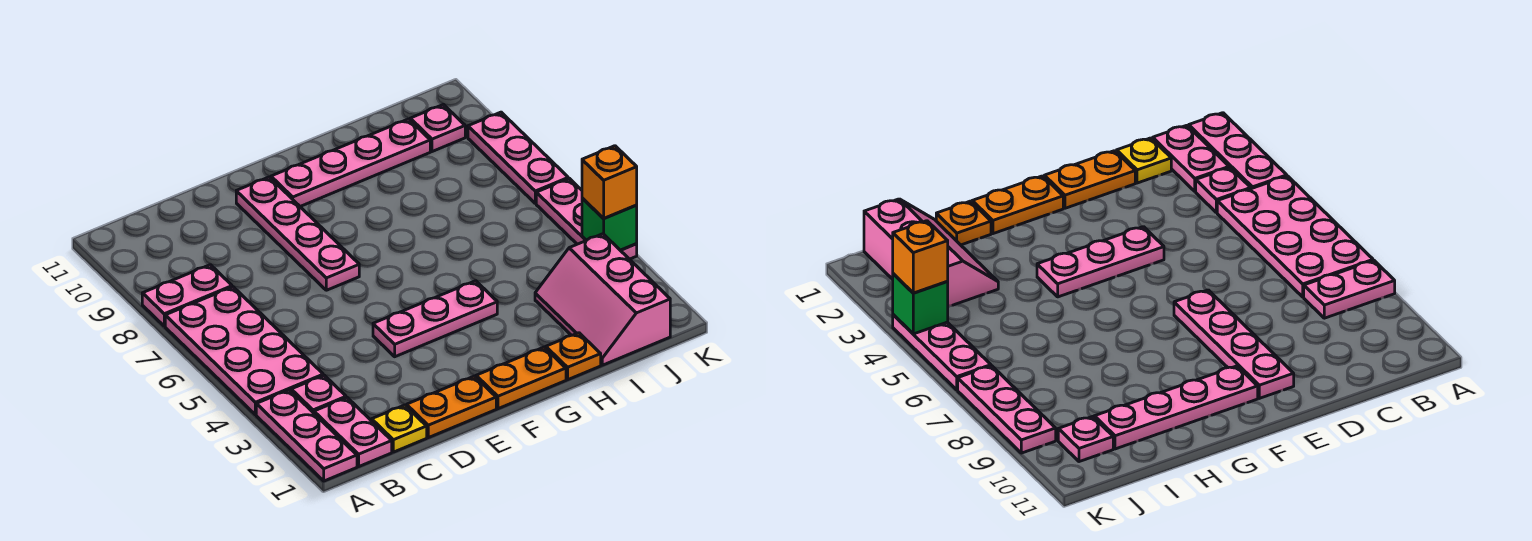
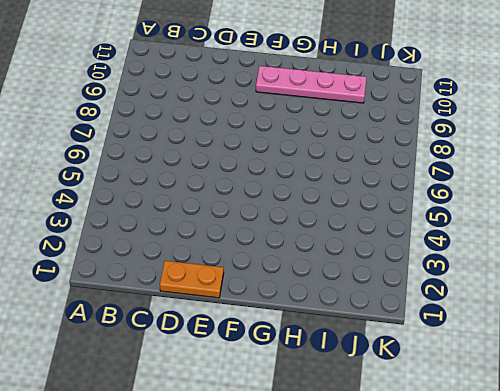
none -> pink 1x3 plate [256,390,357,481]
none -> pink 2x4 plate [165,287,323,415]
none -> pink 1x2 plate [142,265,232,326]

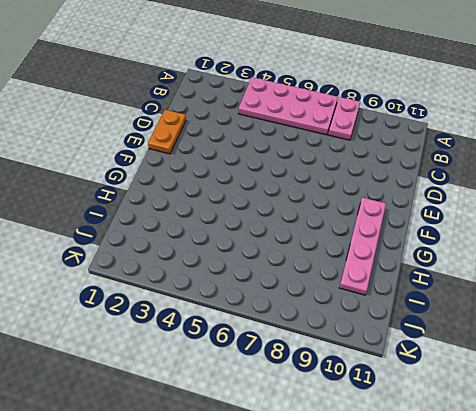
none -> pink 1x3 plate [256,390,357,481]
none -> pink 1x2 plate [314,398,392,466]
none -> pink 1x1 plate [291,375,346,413]

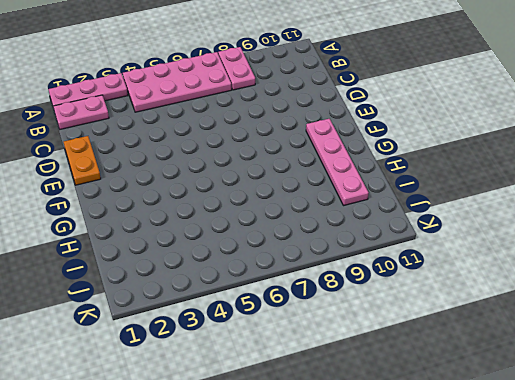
none -> pink 1x1 plate [291,375,346,413]
none -> yellow 1x1 plate [372,405,427,452]
none -> pink 1x3 plate [373,281,497,357]

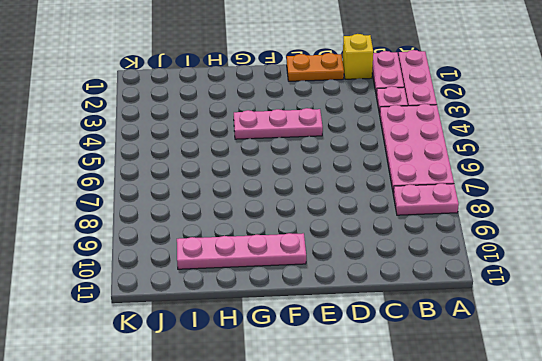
yellow 1x1 brick [343,34,373,79] -> yellow 1x1 plate [372,405,427,452]
none -> pink 1x4 plate [236,177,359,290]
none -> orange 1x2 plate [476,347,566,409]
none -> orange 1x1 plate [546,333,601,380]

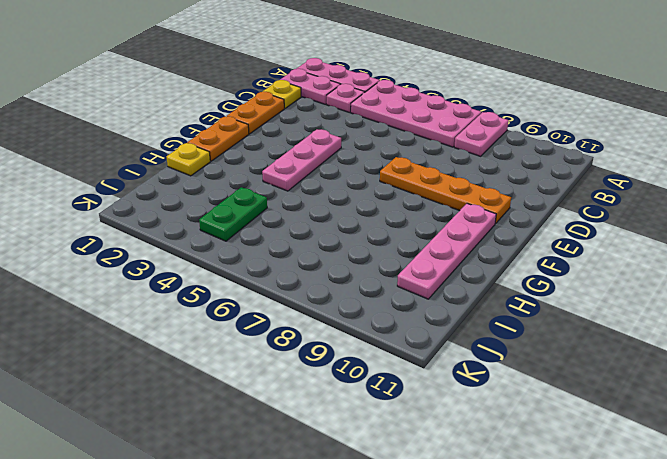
orange 1x4 plate [380,157,511,224] -> pink 1x4 plate [236,177,359,290]
yellow 1x1 plate [166,143,210,176] -> orange 1x1 plate [546,333,601,380]
green 1x2 plate [199,187,267,241] -> none
none -> pink 2x3 slope [535,234,670,365]
none -> pink 1x1 plate [410,104,465,152]
none -> pink 1x3 plate [536,179,637,259]

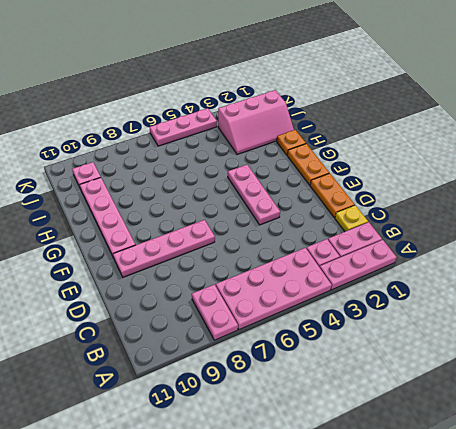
none -> pink 1x3 plate [468,112,568,203]
none -> green 1x1 brick [582,198,637,250]
none -> orange 1x1 brick [582,146,637,219]

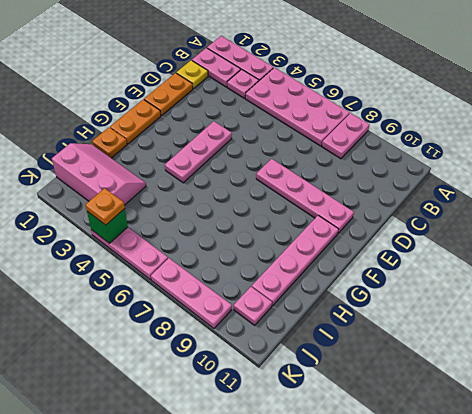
orange 1x1 plate [86,188,125,225] -> orange 1x1 brick [582,146,637,219]

